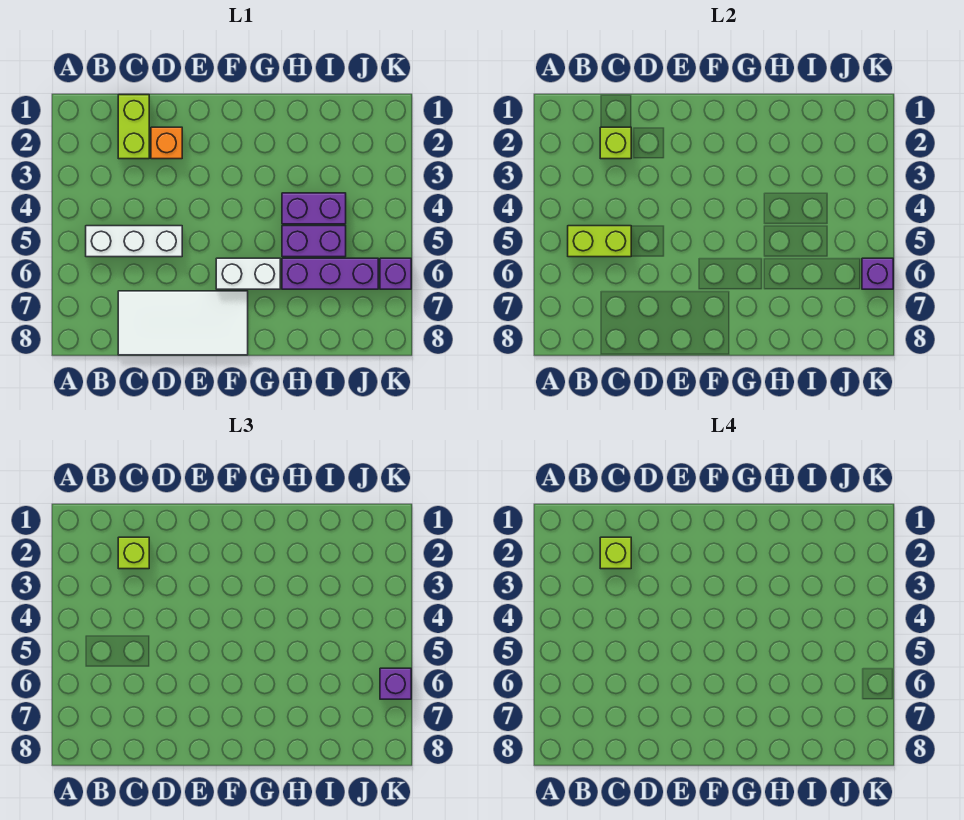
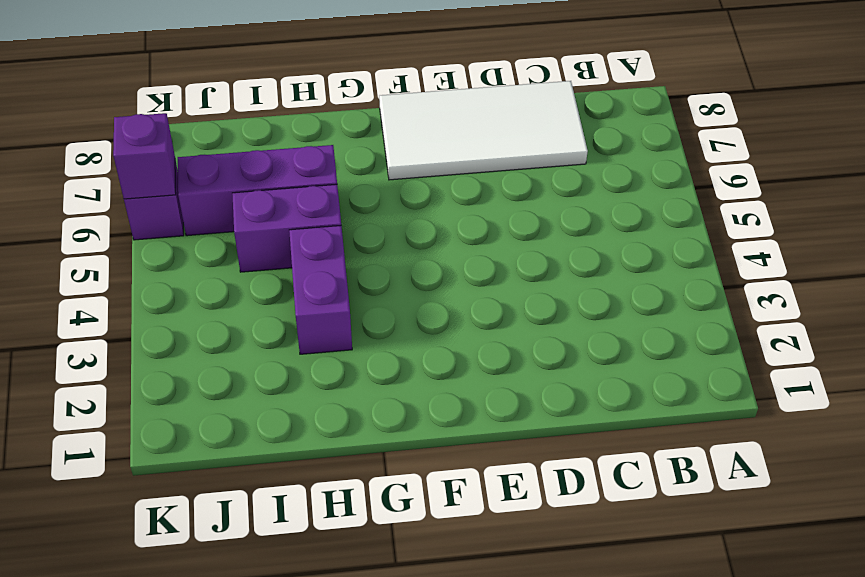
purple 1x2 brick [289,226,352,354] -> purple 1x2 brick turned to [282,193,346,224]
none -> white 1x3 brick [86,226,182,257]
none -> lime 1x2 brick [118,95,149,159]
none -> orange 1x1 brick [151,127,182,159]

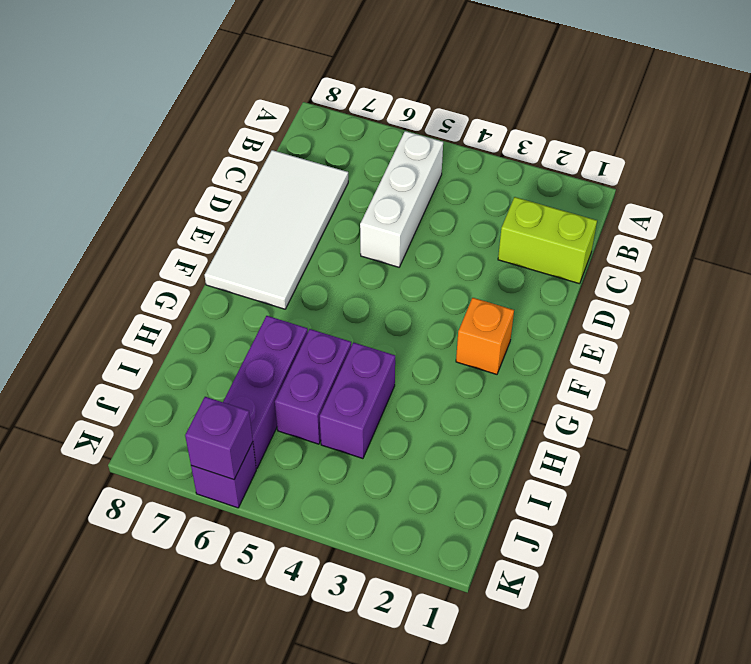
orange 1x1 brick [456,298,514,374] -> orange 1x1 brick moved to [151,127,182,159]
none -> white 1x2 brick [216,258,280,289]
none -> lime 1x2 brick [568,226,631,257]
none -> lime 1x1 brick [600,127,631,159]

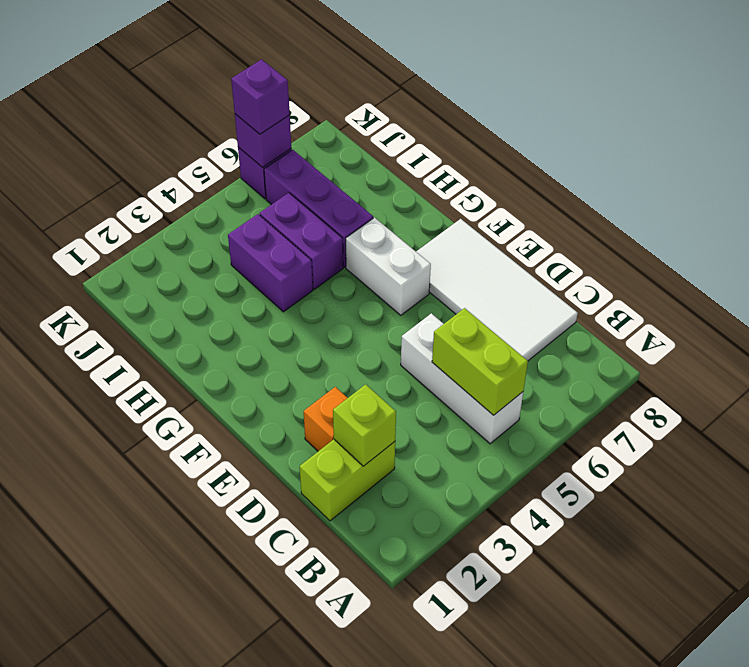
none -> lime 1x1 brick [118,537,149,569]
none -> lime 1x1 brick [600,537,631,569]

